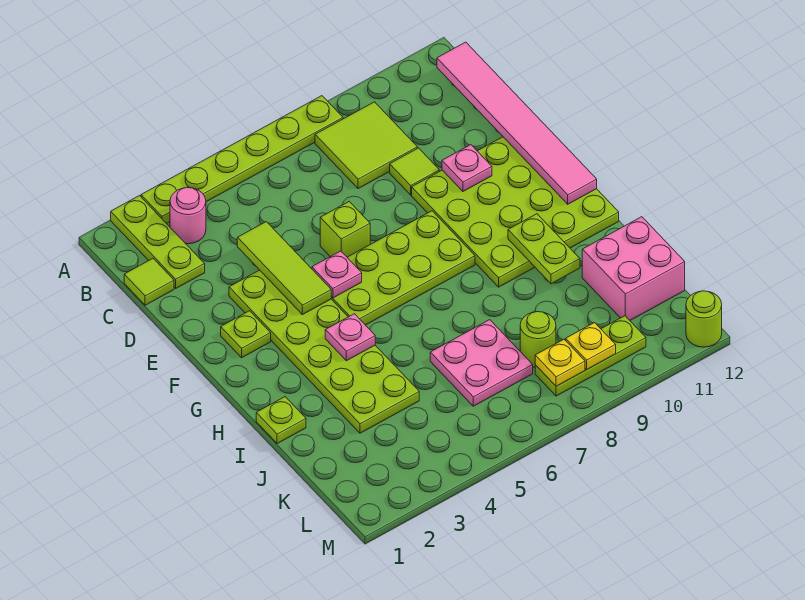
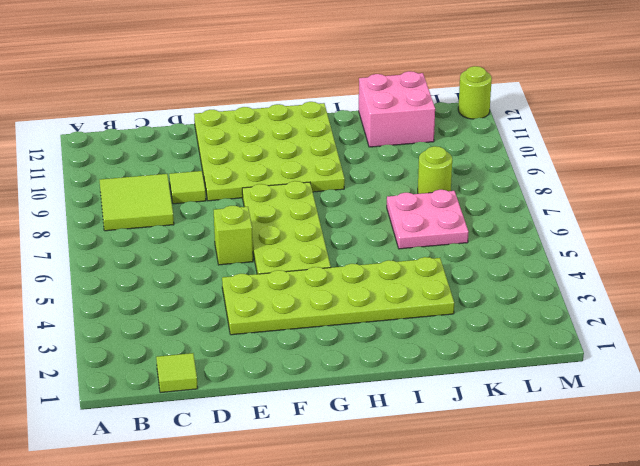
none -> lime 1x3 plate [111,196,205,288]
none -> lime 1x6 plate [141,96,343,224]
none -> pink 1x1 round brick [170,188,206,244]

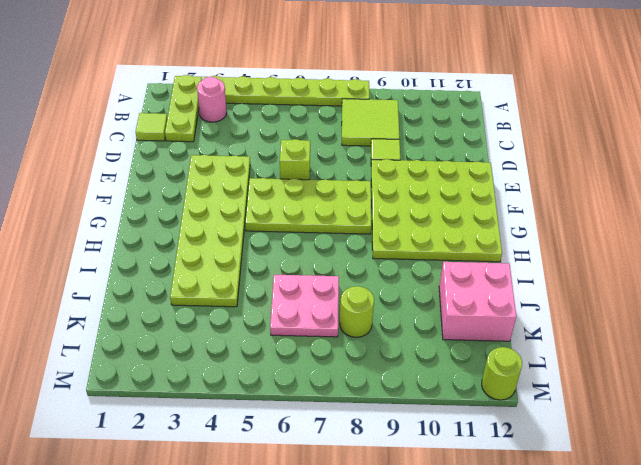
none -> lime 1x1 plate [221,311,271,358]
none -> lime 1x1 plate [256,397,306,444]
none -> lime 1x3 plate [535,316,646,396]

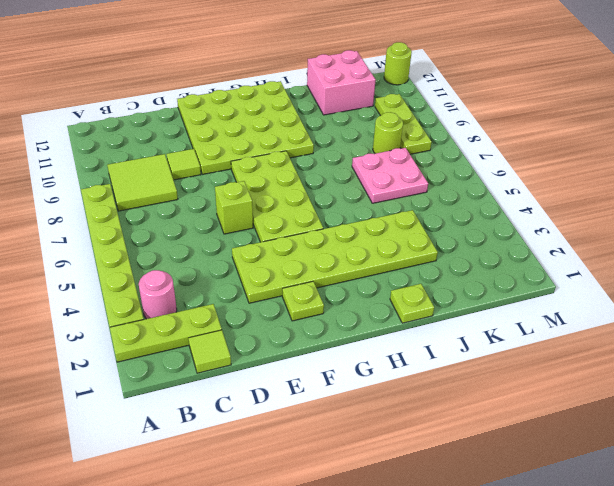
none -> pink 1x6 tile [437,42,597,204]
none -> lime 1x3 tile [237,222,331,315]
none -> pink 1x1 plate [442,145,492,191]

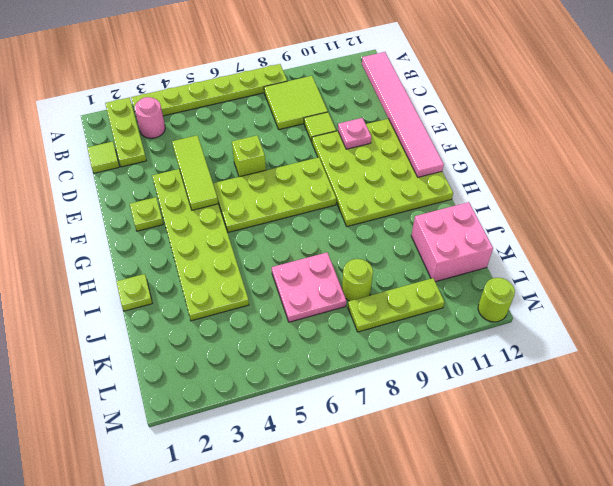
none -> pink 1x1 plate [312,251,362,298]
none -> pink 1x1 plate [325,314,375,361]
none -> lime 1x2 plate [508,214,580,284]

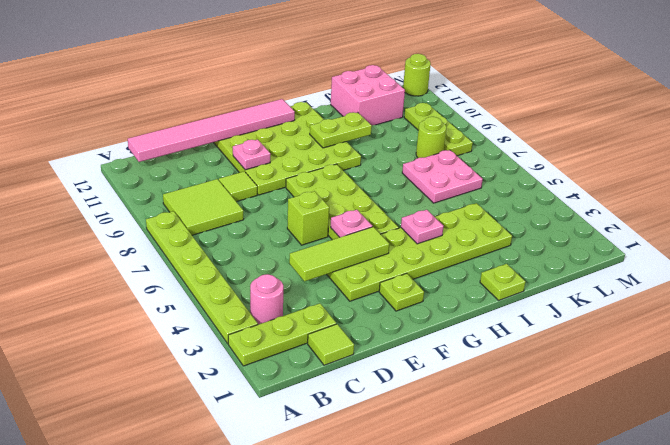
none -> yellow 1x1 plate [535,339,585,386]
none -> yellow 1x1 plate [566,323,616,369]

